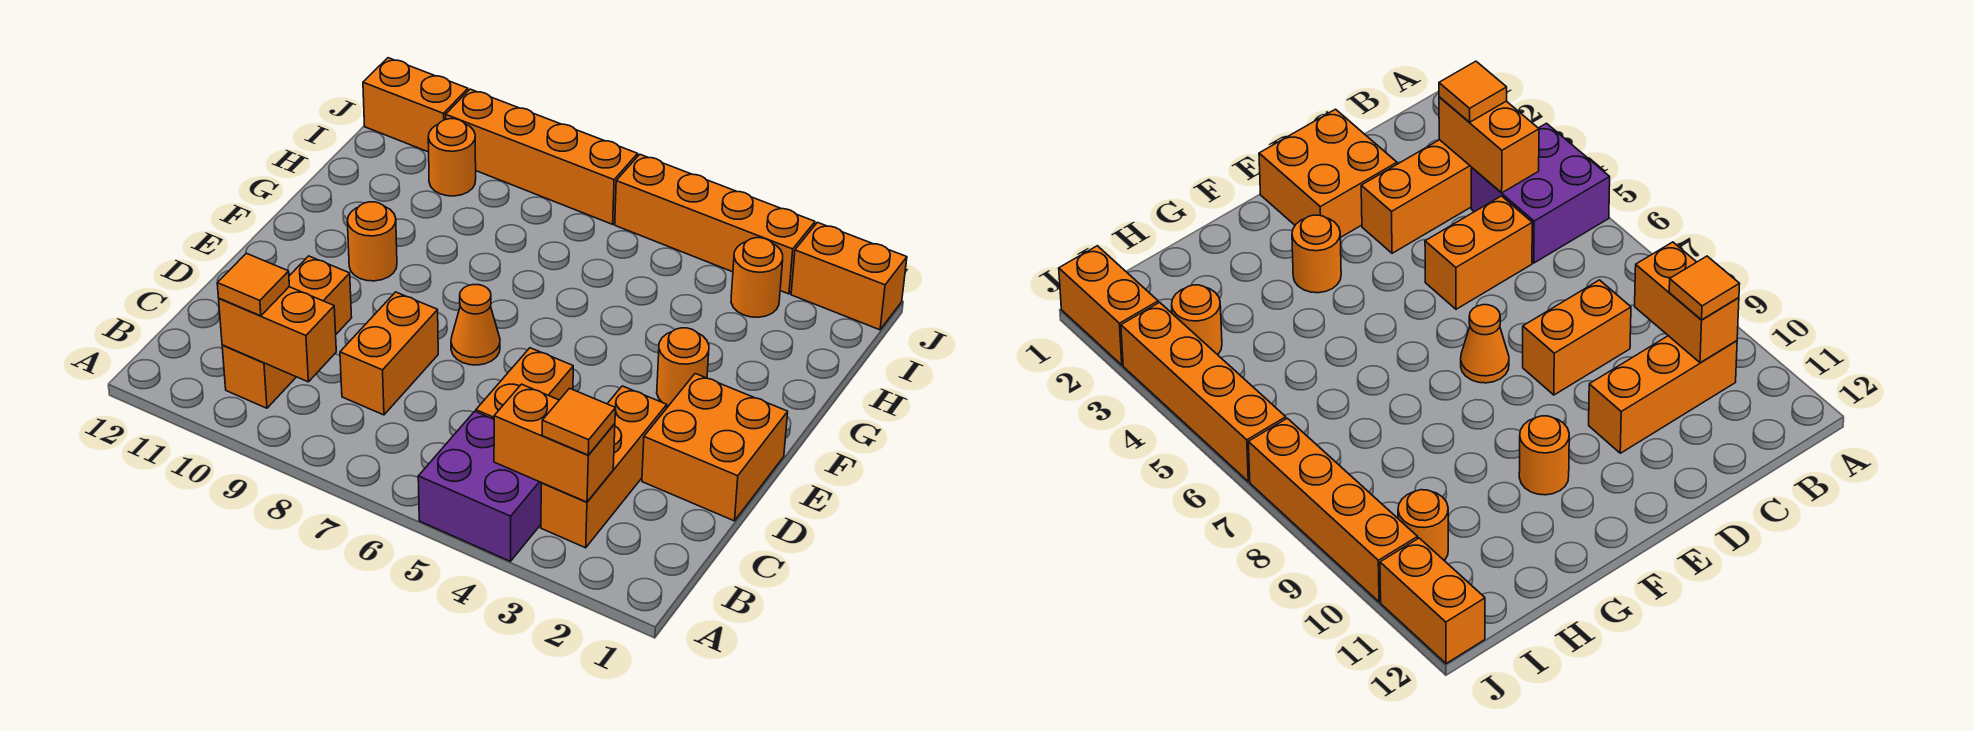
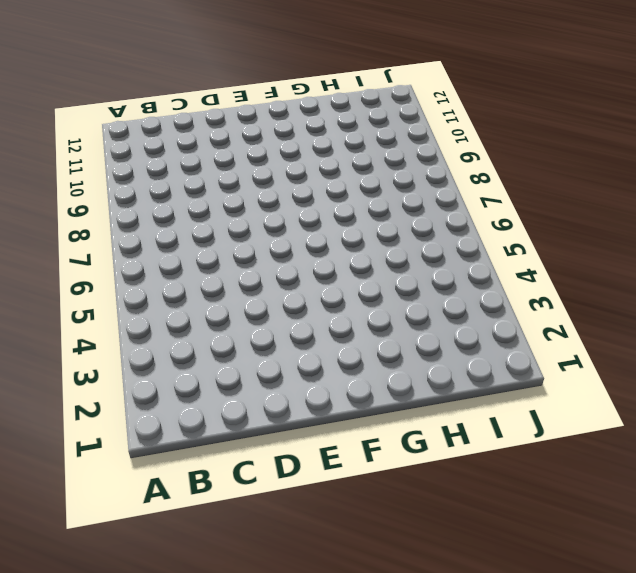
none -> purple 2x2 brick [418,411,541,561]
none -> orange 1x3 brick [541,386,667,548]
none -> orange 1x3 brick [222,256,352,408]

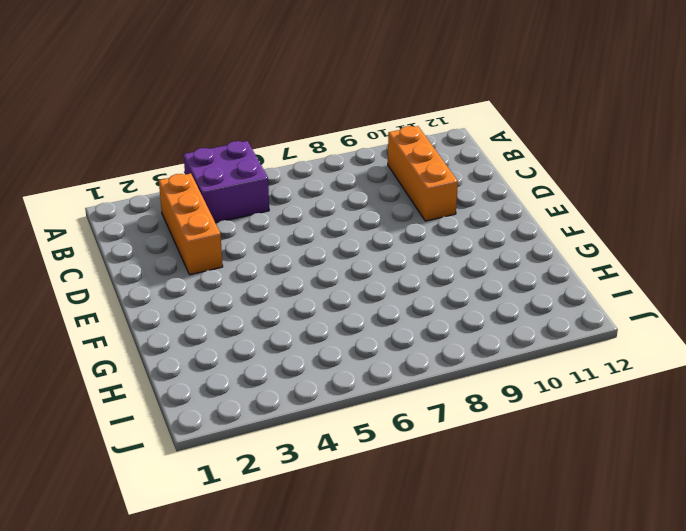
none -> orange 1x2 brick [476,348,573,419]
none -> orange 1x2 brick [340,292,438,415]
none -> orange 2x2 brick [642,374,788,521]

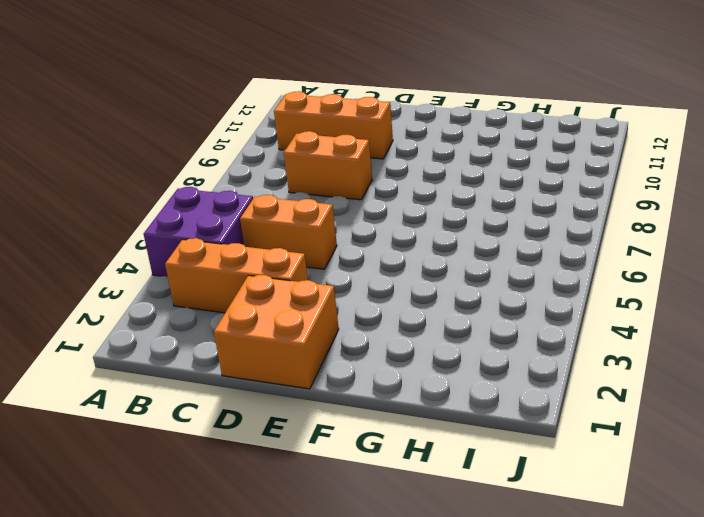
none -> orange 1x1 cone [451,285,500,365]
none -> orange 1x1 round brick [657,328,709,406]
none -> orange 1x1 round brick [347,202,397,281]

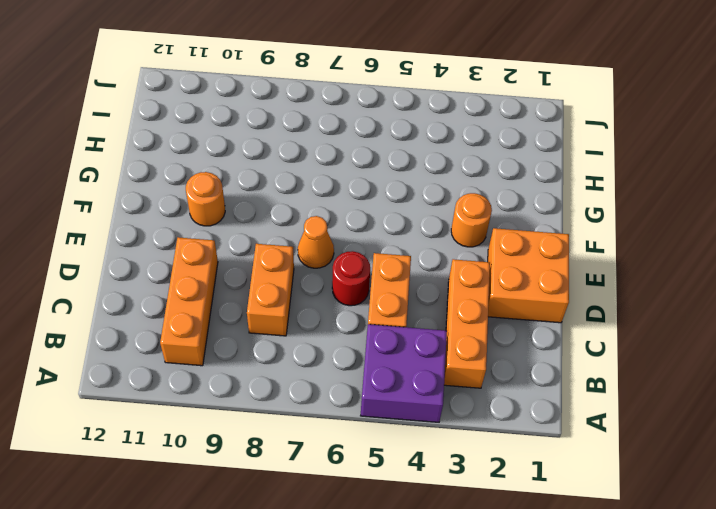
red 1x1 round brick [332,251,370,306] -> none
none -> orange 1x1 round brick [731,238,783,317]
none -> orange 1x1 round brick [428,119,476,196]
none -> orange 1x2 brick [791,222,907,330]

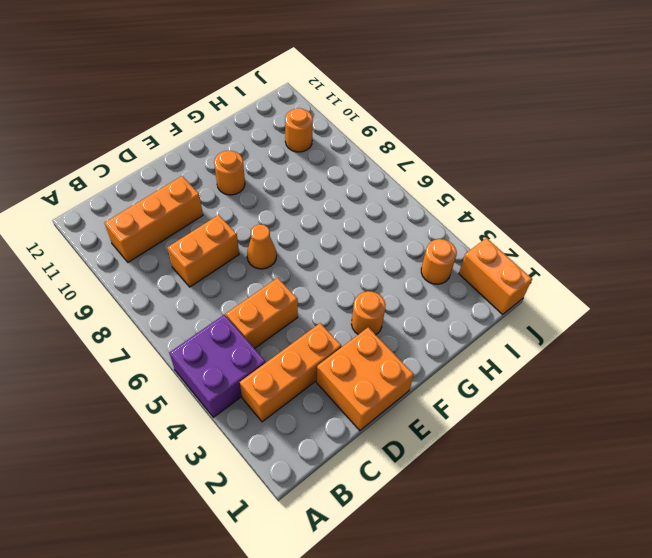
none -> orange 1x4 brick [615,154,815,294]
none -> orange 1x4 brick [446,89,638,224]
none -> orange 1x2 brick [363,58,468,152]

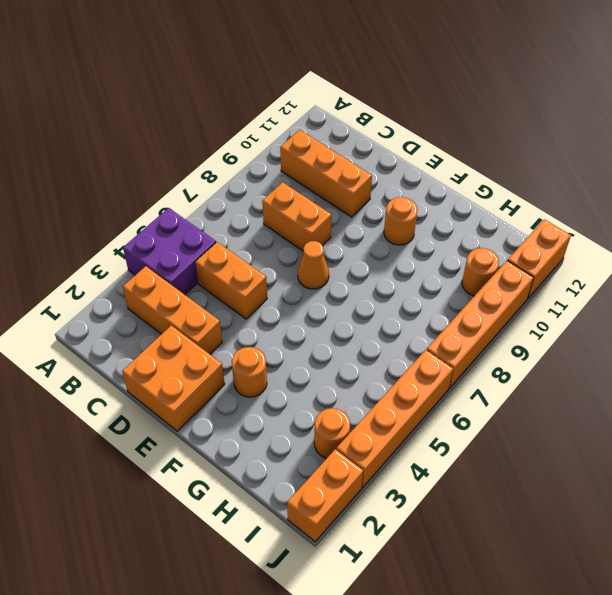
none -> orange 1x2 brick [494,384,615,502]
none -> orange 1x2 brick [219,287,336,382]
none -> orange 1x1 tile [542,388,616,455]

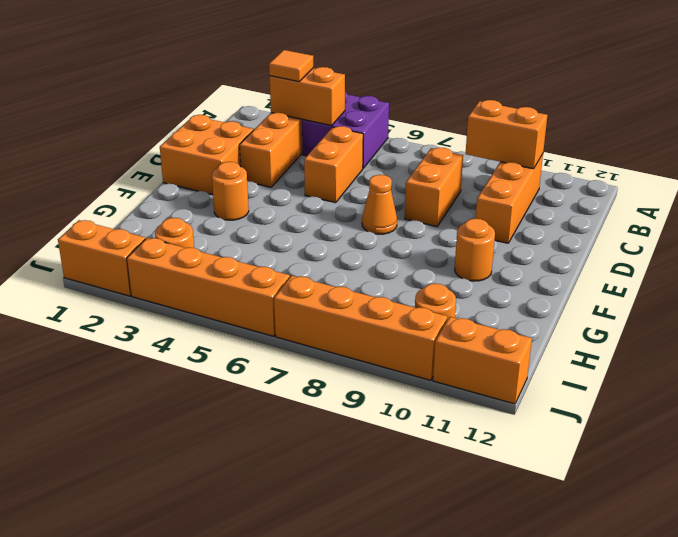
none -> orange 1x1 tile [217,253,289,316]

